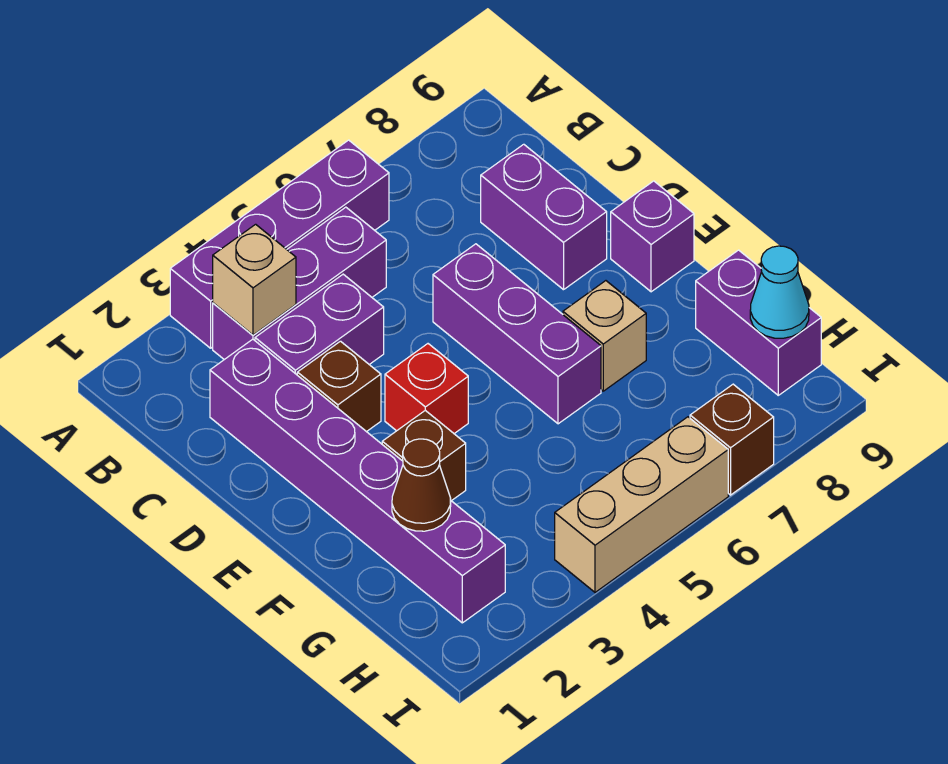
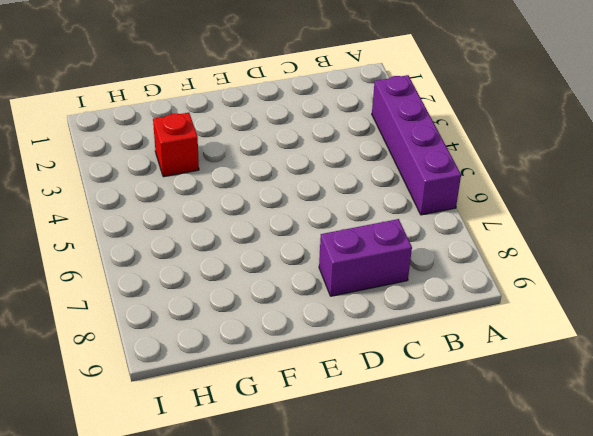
red 1x1 brick [153,113,199,177] -> red 1x1 brick moved to [385,344,468,433]
none -> purple 1x3 brick [213,207,386,360]
none -> purple 1x6 brick [210,339,505,623]
none -> purple 1x2 brick [255,274,384,375]

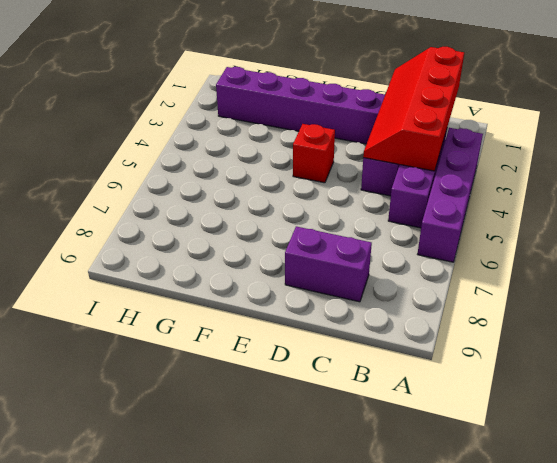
red 2x4 slope [363,47,464,171] -> tan 1x1 brick [213,224,296,335]
none -> brown 1x1 brick [297,341,381,432]
none -> purple 1x3 brick [433,244,601,424]
none -> purple 1x1 brick [611,181,694,292]

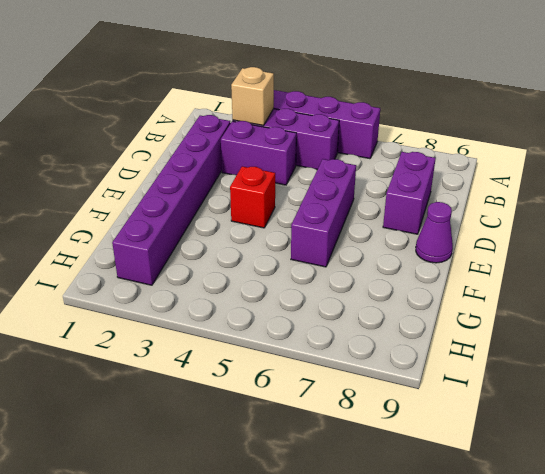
purple 1x1 cone [416,202,453,263] -> purple 1x1 brick [611,181,694,292]
none -> brown 1x1 brick [297,341,381,432]
none -> brown 1x1 brick [382,410,466,501]
none -> tan 1x1 brick [563,281,646,391]

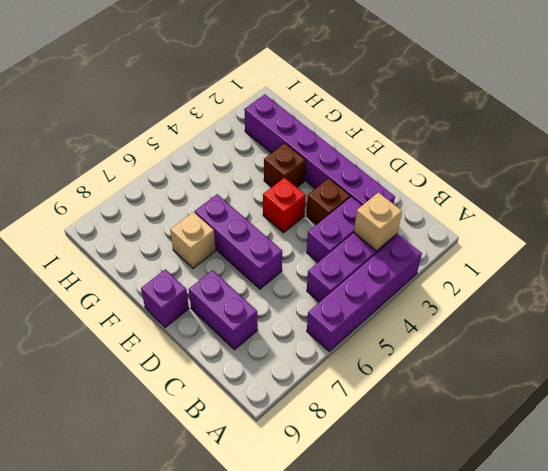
none -> purple 1x2 brick [696,250,821,395]
none -> tan 1x3 brick [555,417,728,592]
none -> brown 1x1 brick [690,384,774,495]

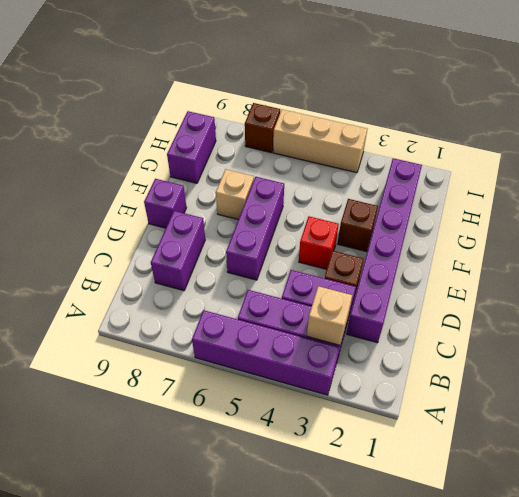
none -> brown 1x1 cone [392,439,451,531]
none -> cyan 1x1 cone [750,246,809,338]

